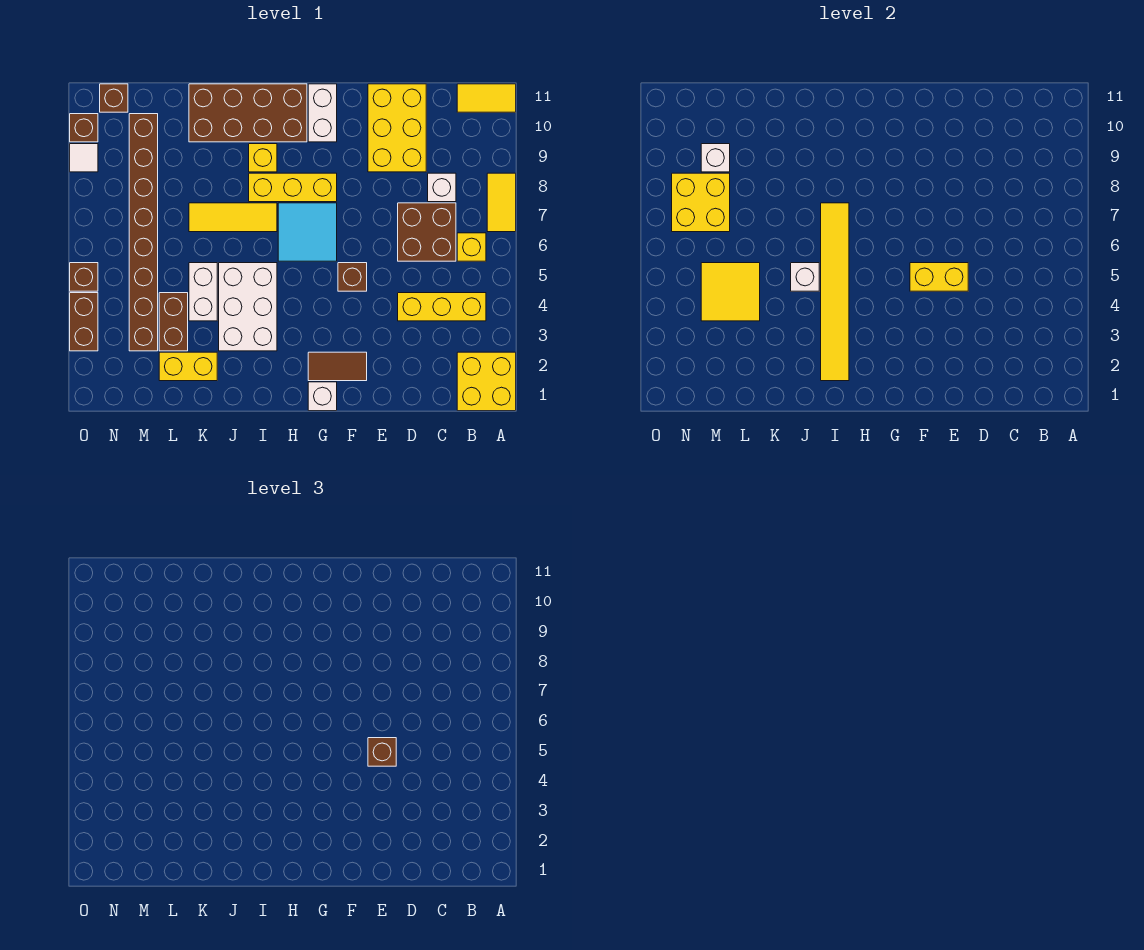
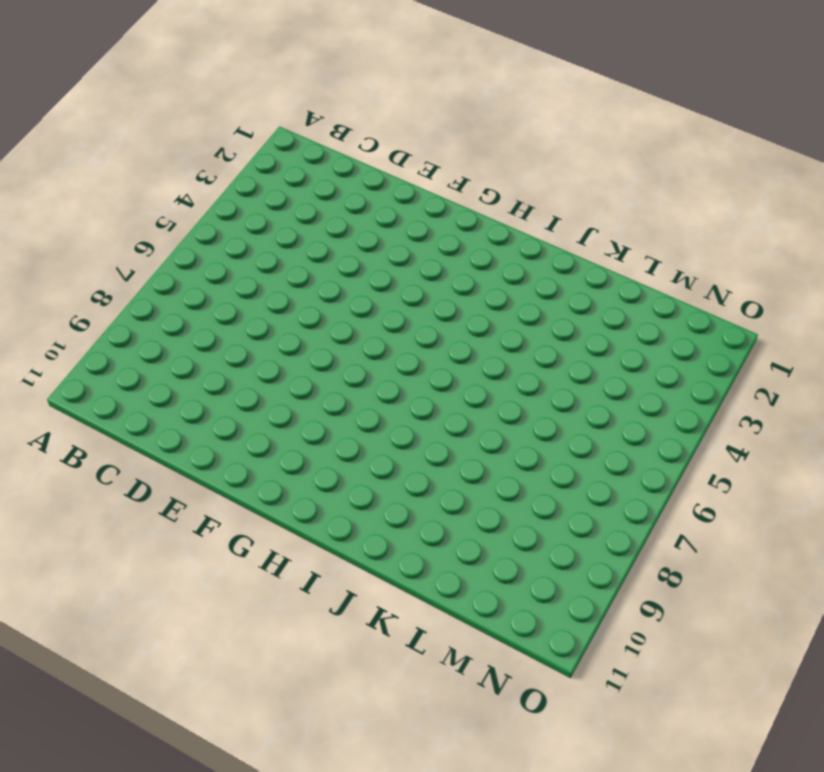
none -> yellow 2x2 brick [457,352,516,411]
none -> yellow 1x2 tile [487,173,516,232]
none -> yellow 1x2 tile [457,84,516,112]
none -> yellow 1x3 brick [398,293,486,321]

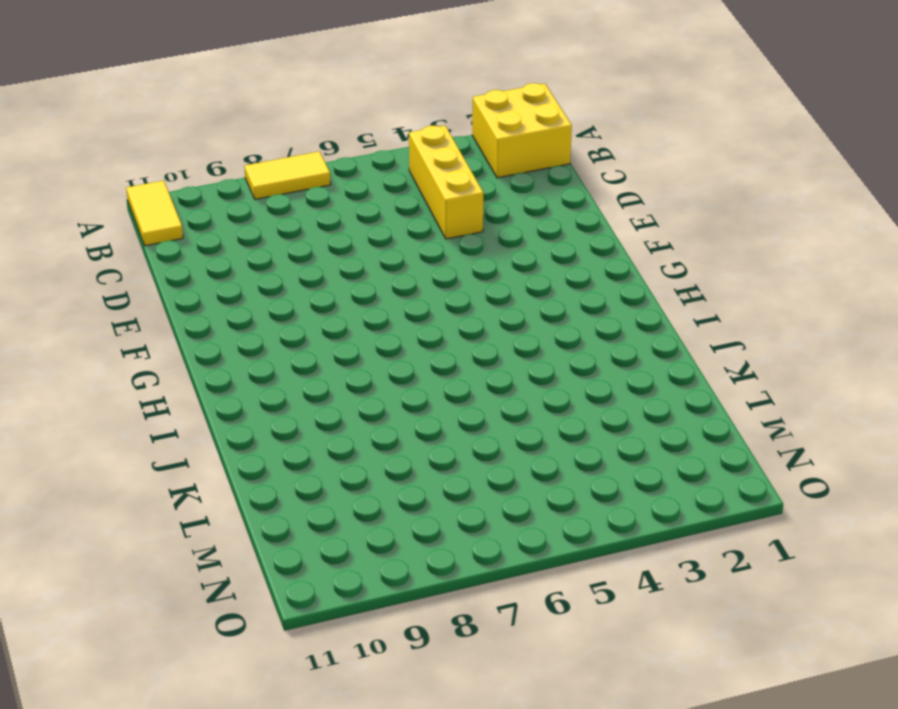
none -> yellow 1x1 brick [457,233,486,261]
none -> brown 2x2 brick [398,203,456,261]
none -> white 1x1 brick [428,173,456,202]
none -> yellow 2x3 brick [368,84,426,172]

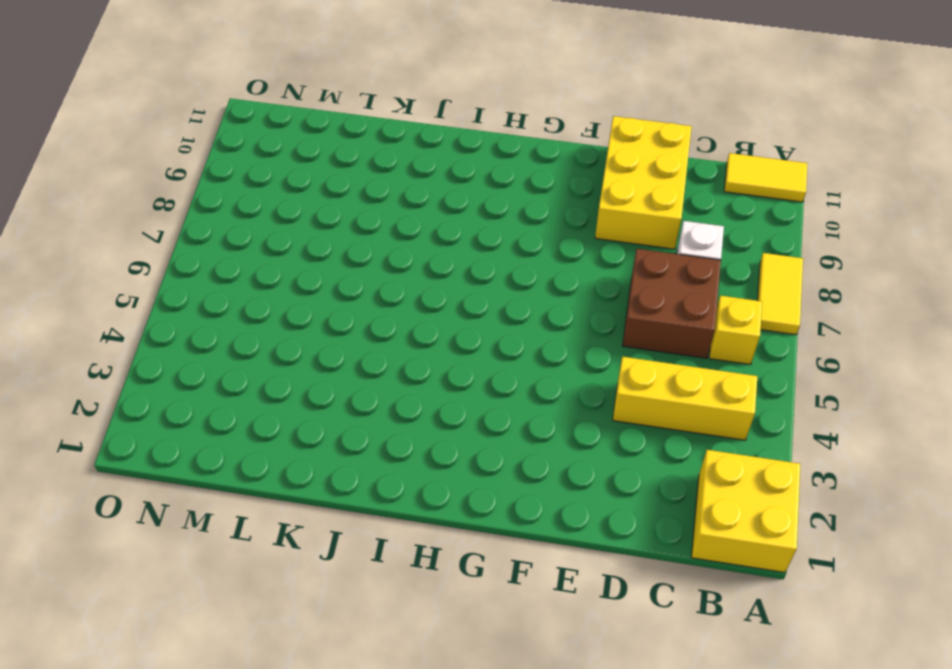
none -> brown 1x2 tile [308,352,367,381]
none -> brown 1x1 brick [338,263,367,291]
none -> white 1x1 brick [308,382,337,411]
none -> cyan 2x2 tile [278,203,337,261]

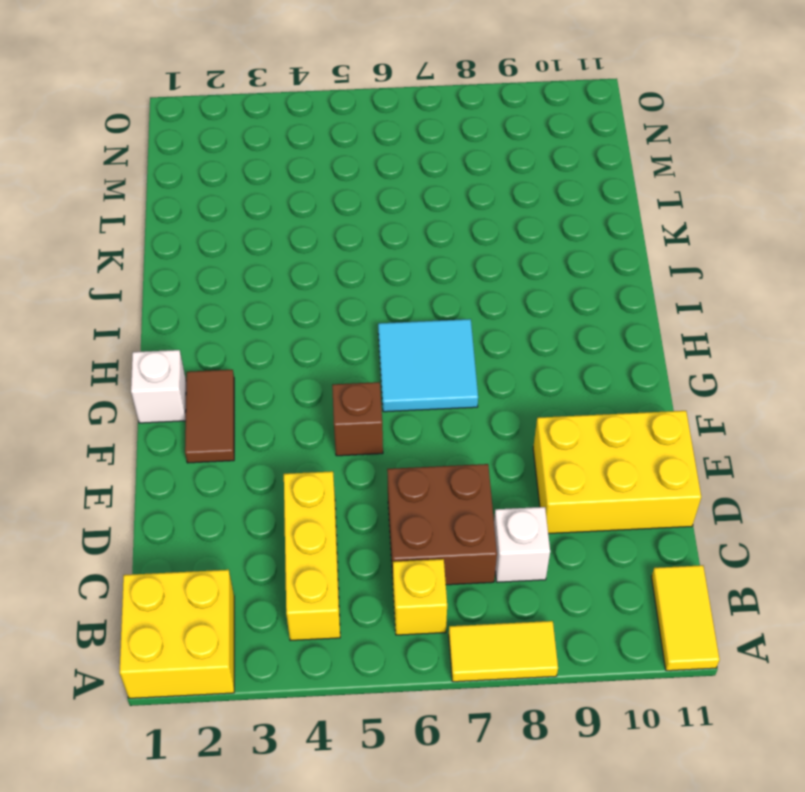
none -> yellow 1x3 brick [249,173,337,202]
none -> white 1x2 brick [308,84,337,142]
none -> brown 2x4 brick [189,84,307,142]
none -> white 2x3 brick [219,263,277,351]

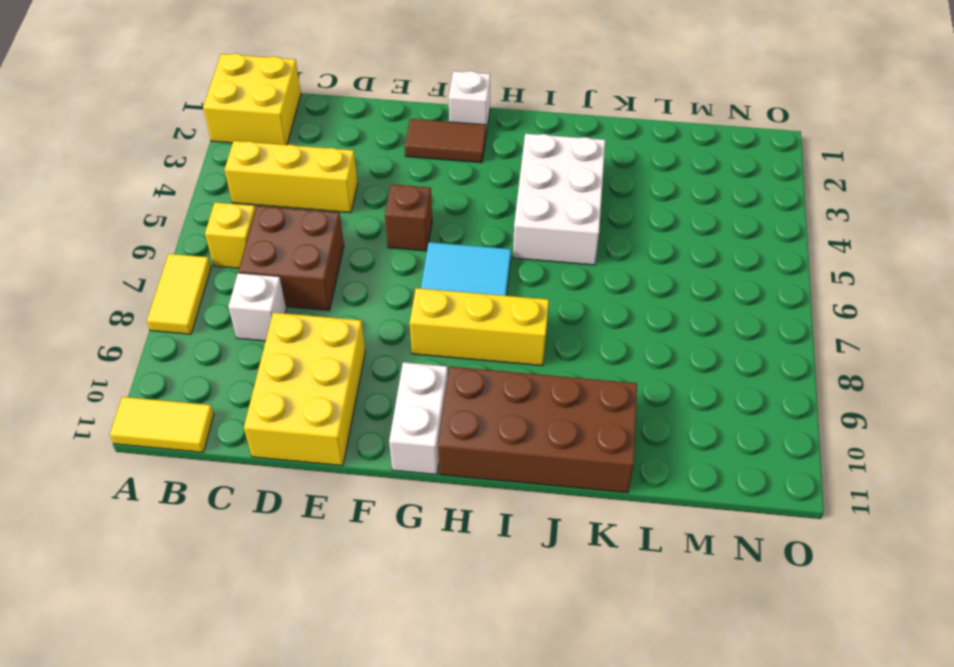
none -> yellow 1x3 tile [189,203,277,232]
none -> yellow 1x1 brick [249,144,277,172]
none -> yellow 1x2 brick [159,352,217,381]
none -> white 1x2 brick [189,263,217,321]

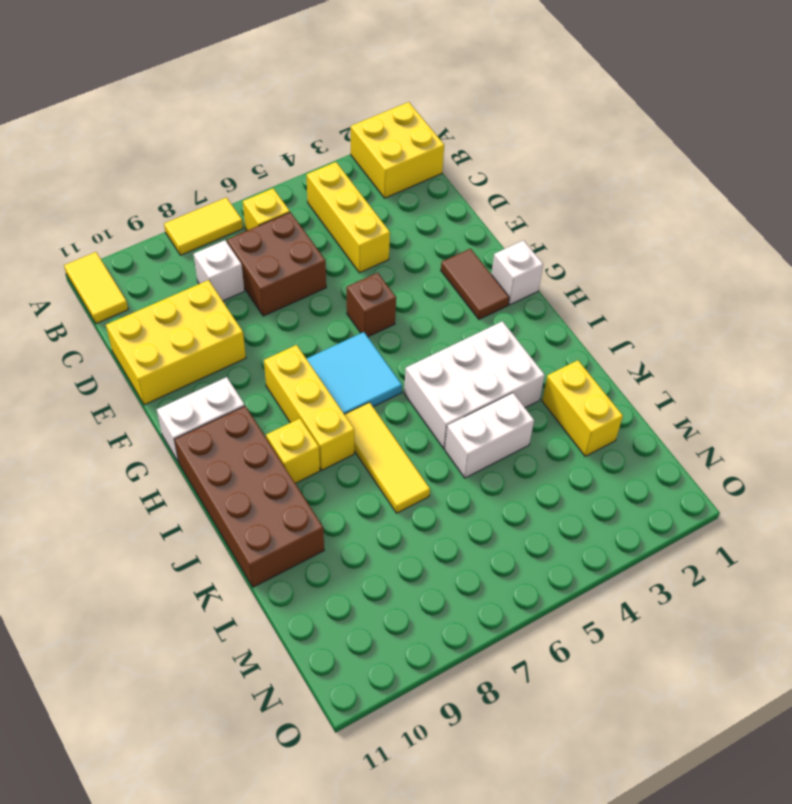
none -> brown 1x2 brick [159,293,188,351]
none -> brown 1x8 brick [129,114,158,351]
none -> brown 1x1 brick [100,84,128,112]
none -> brown 1x2 brick [70,293,98,351]

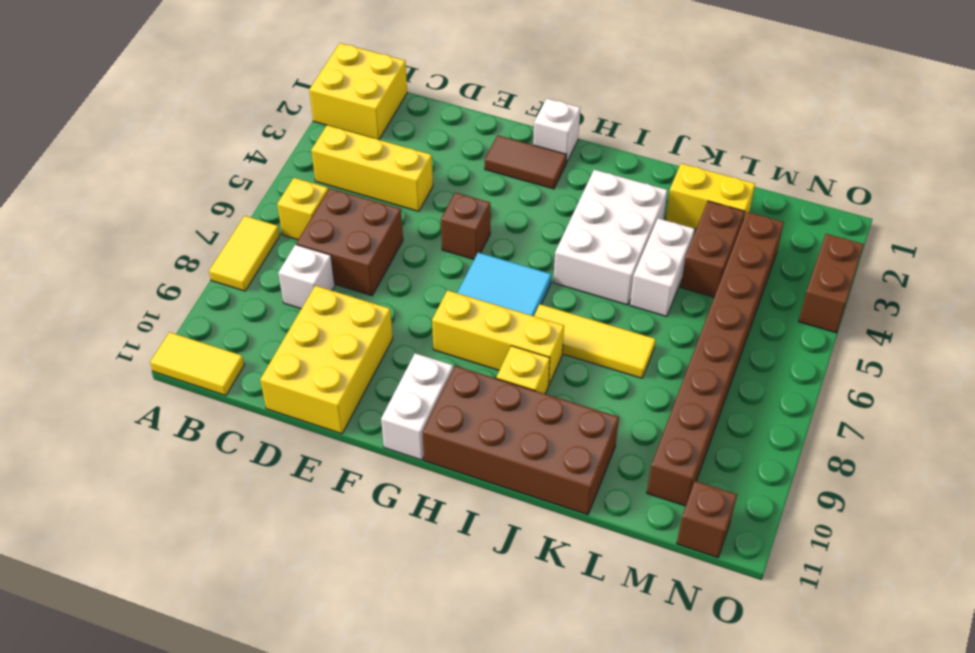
none -> brown 1x1 brick [70,263,98,291]
none -> white 1x1 tile [70,144,98,172]
none -> brown 1x1 brick [70,114,98,142]
none -> yellow 1x2 brick [910,263,968,291]

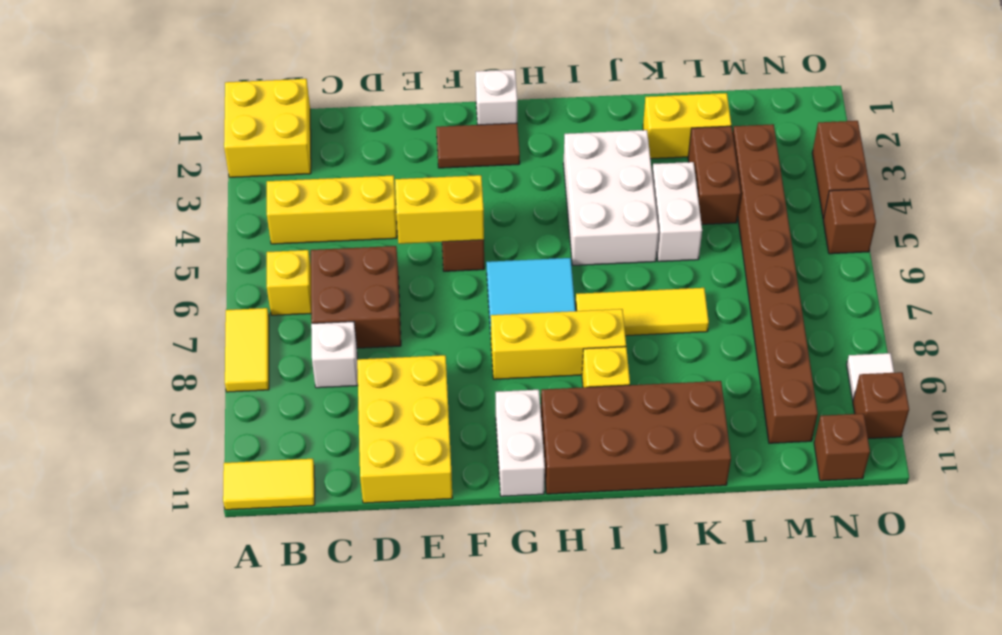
none -> yellow 1x6 tile [821,203,849,381]
none -> white 1x1 brick [791,263,819,291]
none -> yellow 2x2 tile [701,263,760,321]
none -> yellow 2x2 brick [672,173,730,232]

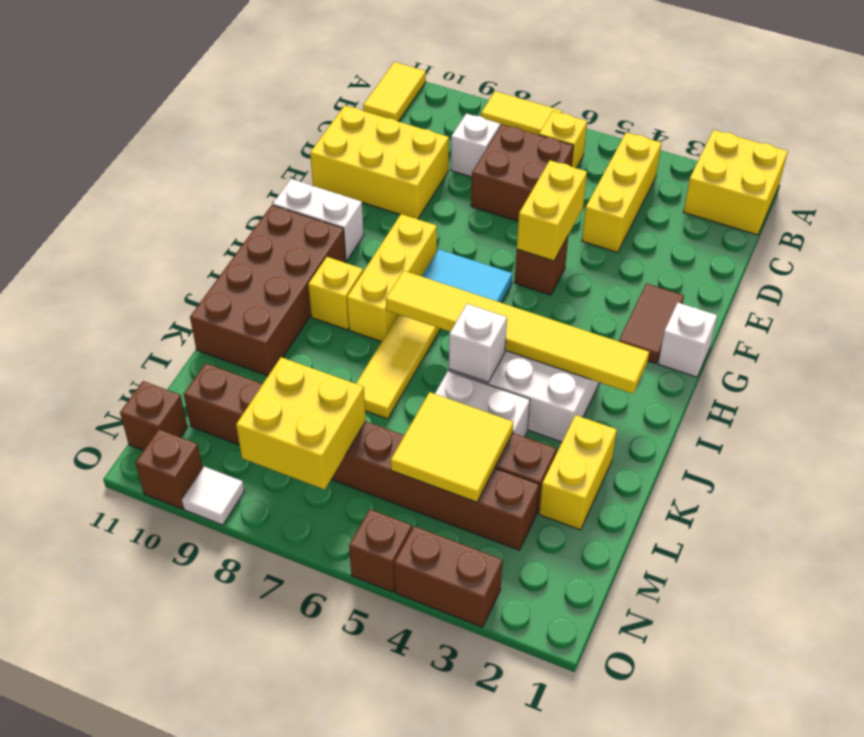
none -> white 1x1 brick [701,144,730,172]
none -> brown 1x1 brick [368,738,396,766]

